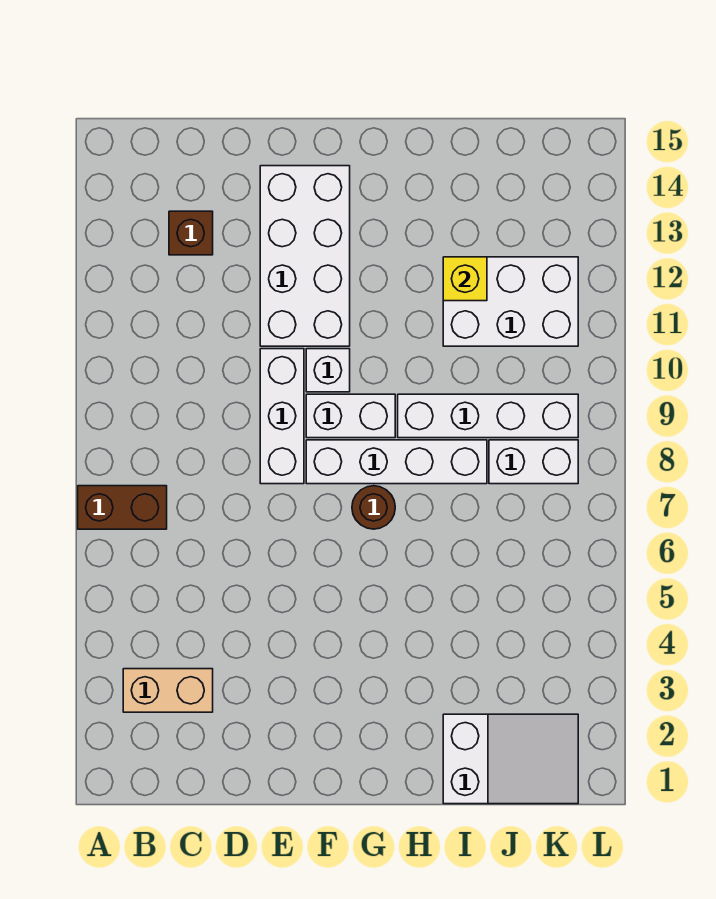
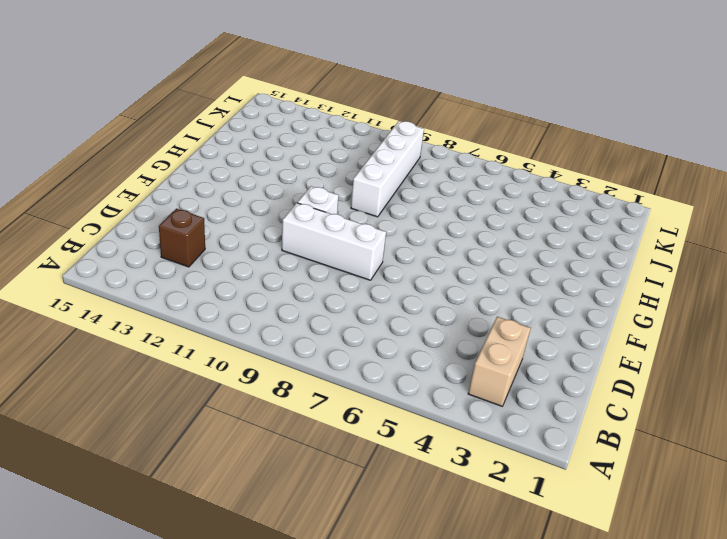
none -> brown 1x2 brick [78,486,167,529]
none -> white 2x4 brick [260,166,350,346]
none -> white 1x4 brick [306,440,487,484]

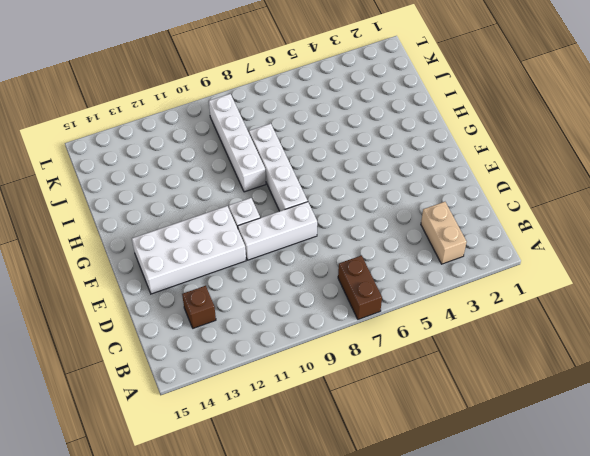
none -> white 1x2 brick [306,394,395,438]
none -> brown 1x1 round brick [352,486,395,529]
none -> white 2x3 slope [443,714,578,804]

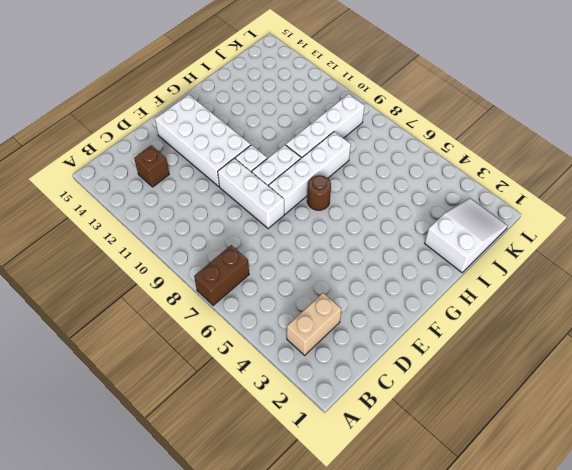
none -> white 2x3 brick [443,257,578,346]
none -> white 1x2 brick [489,440,578,484]
none -> yellow 1x1 brick [443,257,487,301]

